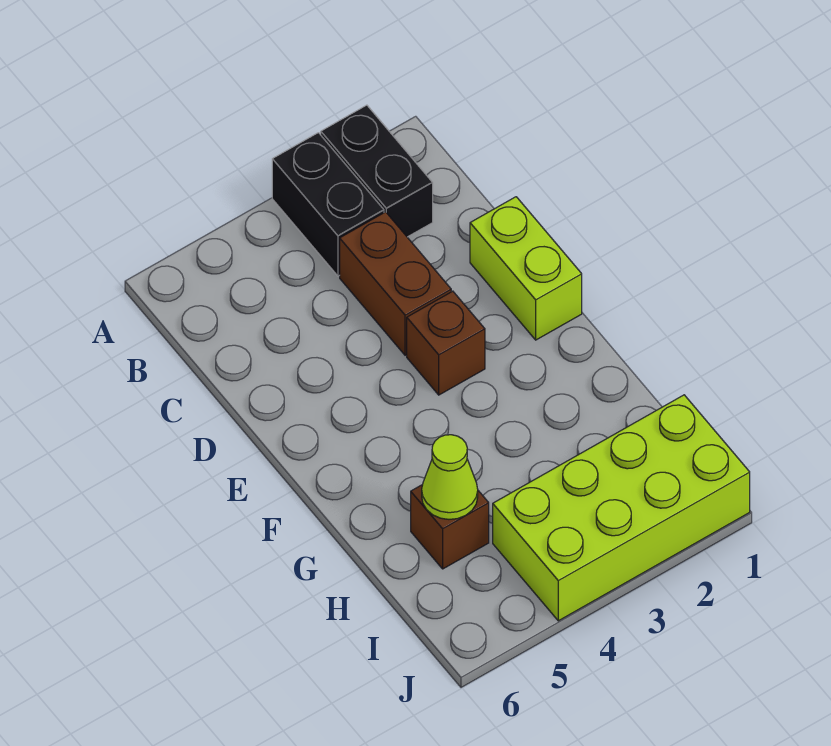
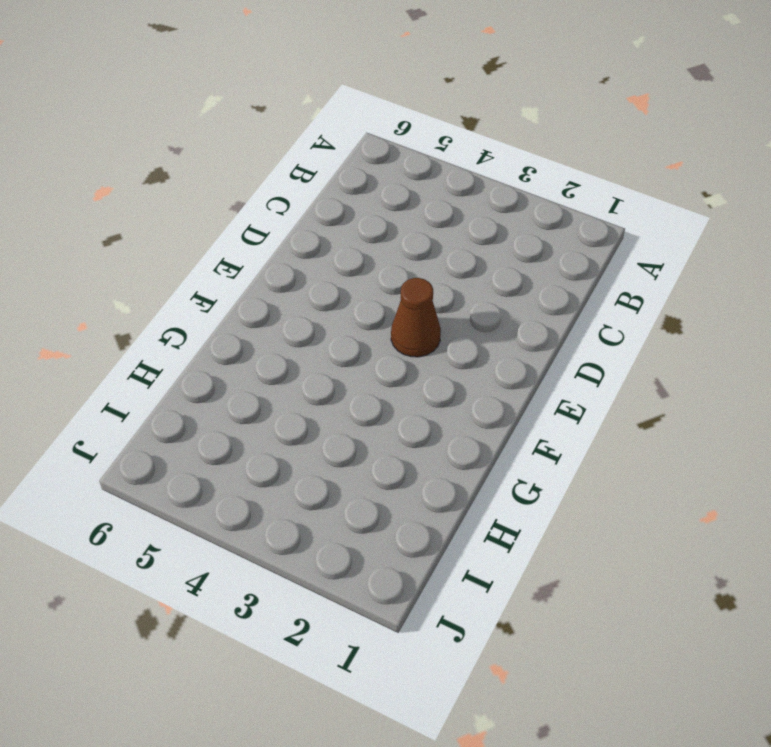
brown 1x1 cone [391,278,441,357] -> brown 1x1 brick [407,291,485,395]
none -> black 1x2 brick [321,105,433,237]
none -> black 1x2 brick [272,133,384,276]

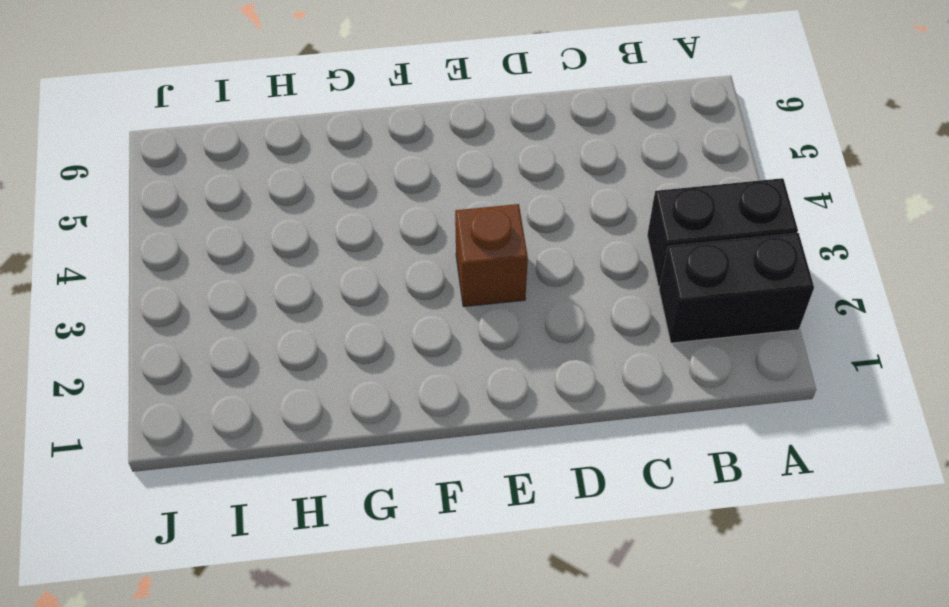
none -> brown 1x2 brick [340,212,451,355]
none -> lime 1x2 brick [470,197,582,340]

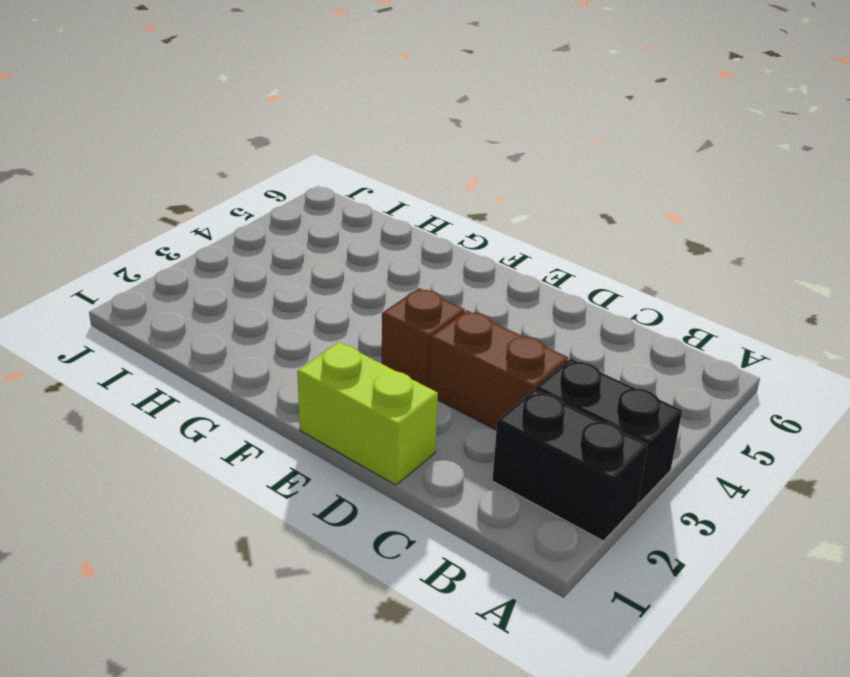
none -> brown 1x1 brick [411,484,489,569]
none -> lime 2x4 brick [493,395,750,621]

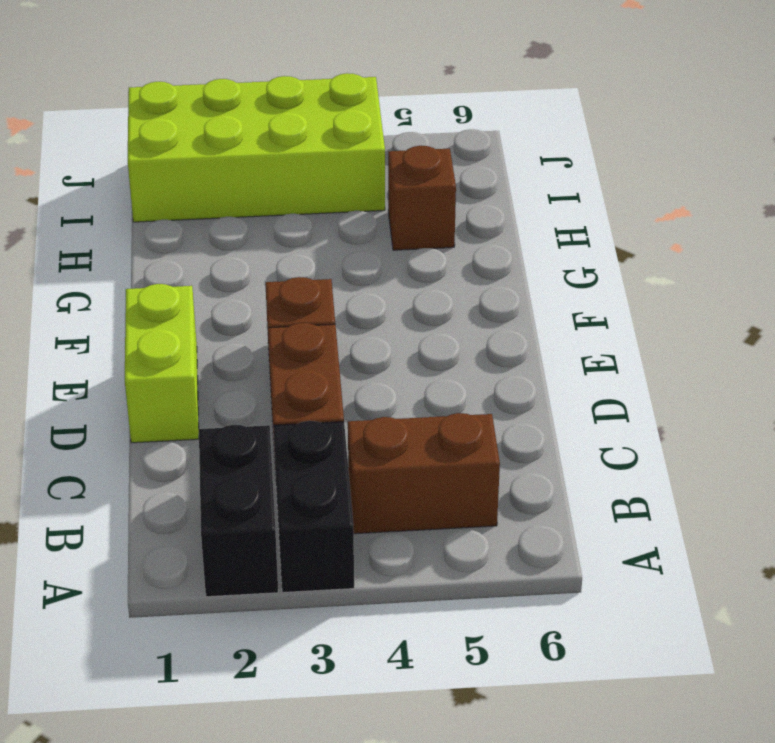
brown 1x2 brick [348,413,500,534] -> none
none -> lime 1x1 cone [422,435,478,519]

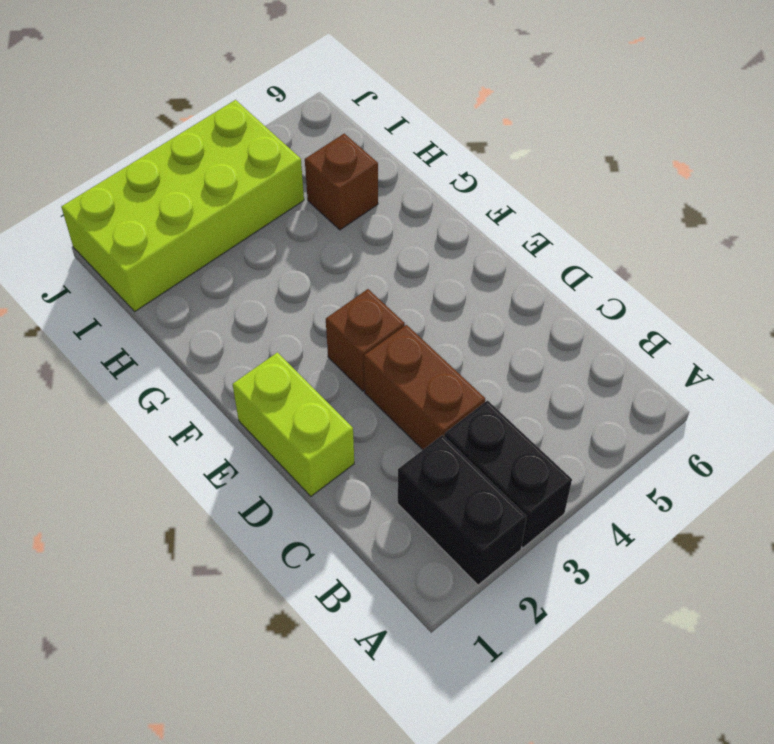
none -> lime 1x1 cone [422,435,478,519]

